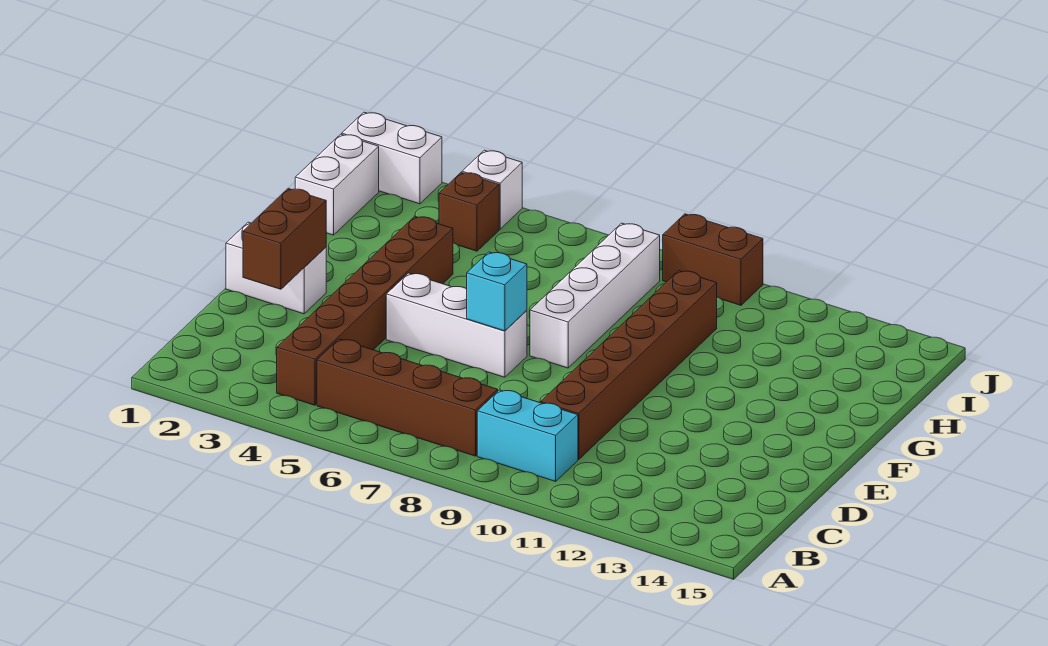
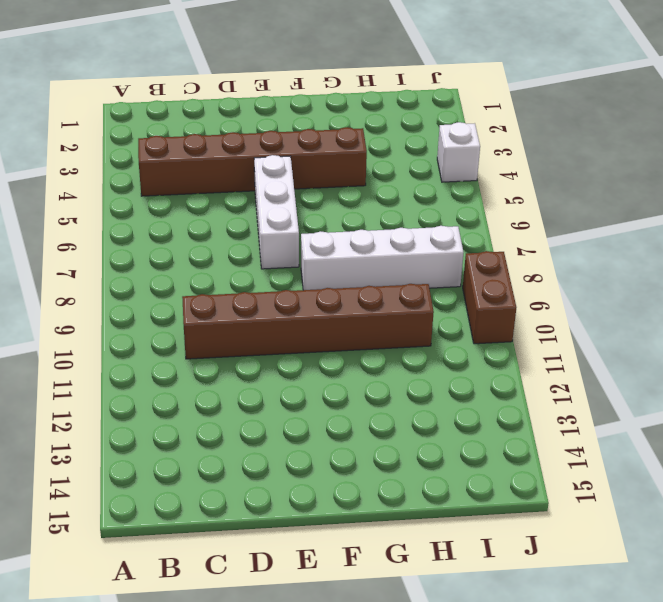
none -> brown 1x4 brick [317,339,498,456]
none -> cyan 1x2 brick [477,390,578,481]
none -> white 1x2 brick [226,222,326,314]

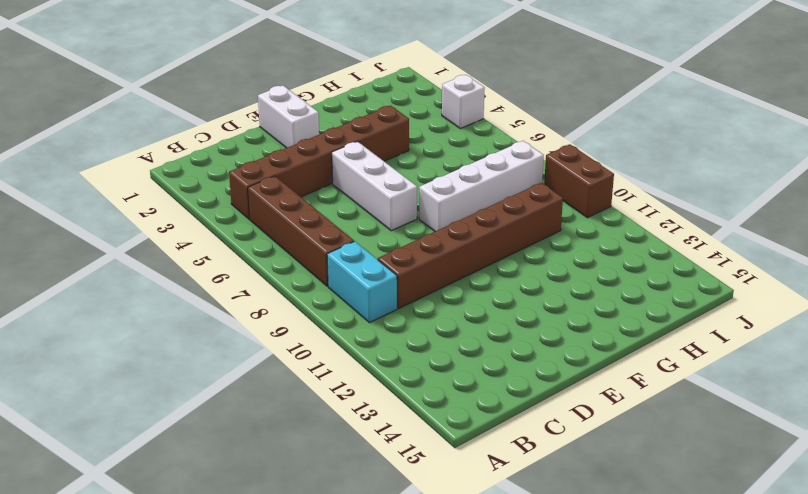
none -> white 1x2 brick [295,134,379,235]
none -> brown 1x1 brick [439,172,499,251]
none -> white 1x2 brick [342,112,442,204]

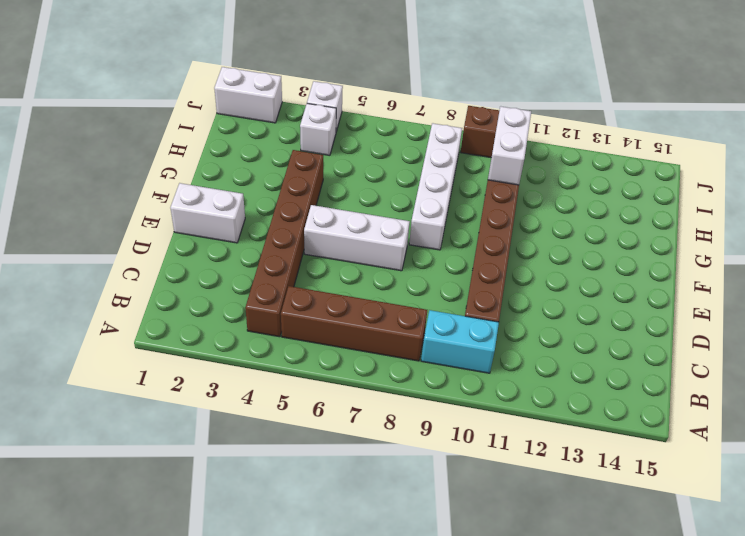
white 1x2 brick [488,106,531,185] -> white 1x2 brick moved to [295,134,379,235]
white 1x1 brick [300,103,336,155] -> brown 1x1 brick [439,172,499,251]
none -> brown 1x2 brick [243,189,326,289]
none -> cyan 1x1 brick [467,252,527,331]

